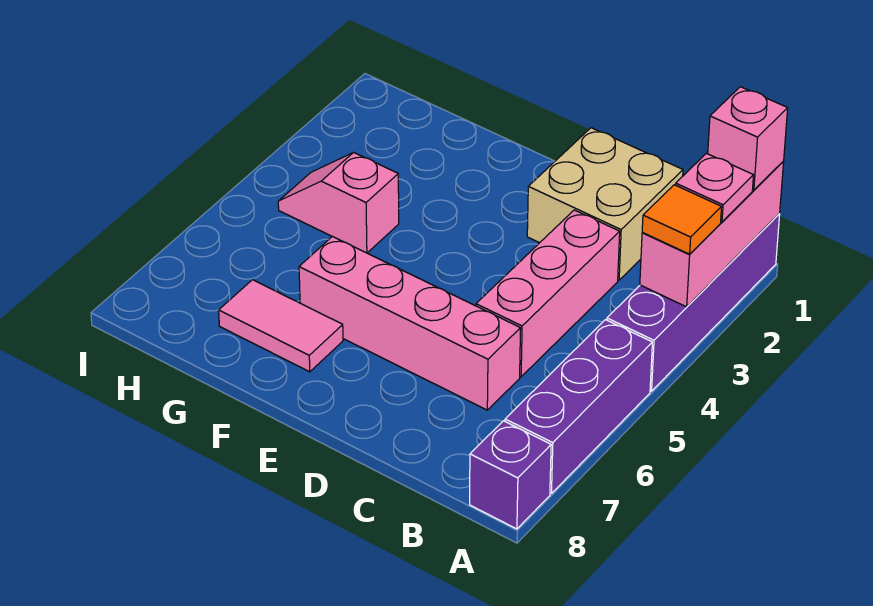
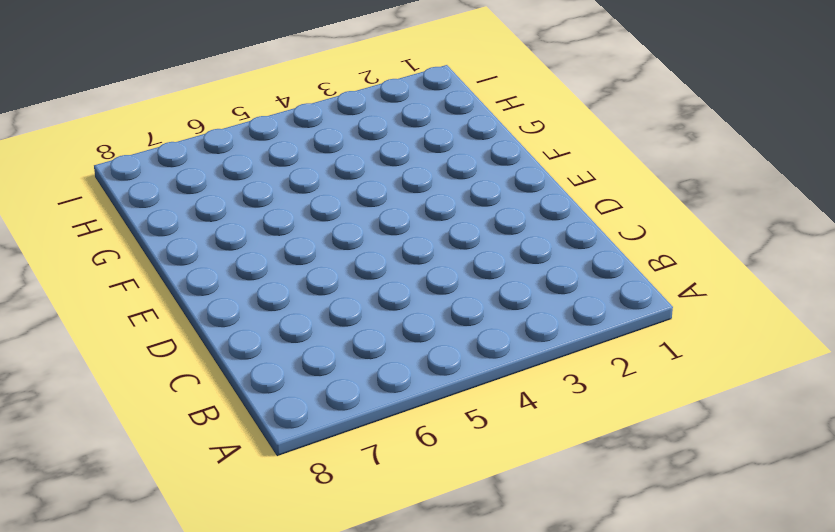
none -> purple 1x4 brick [607,214,780,391]
none -> purple 1x3 brick [505,320,652,493]
none -> purple 1x1 brick [470,421,551,529]

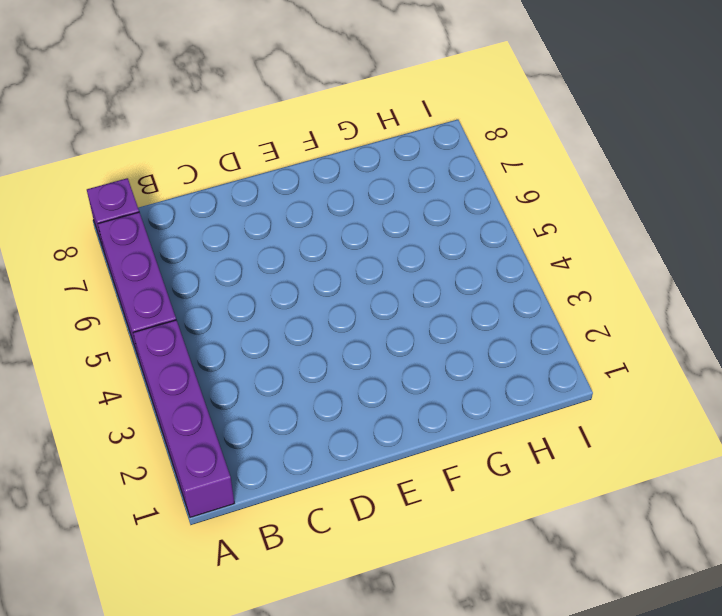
none -> tan 2x2 brick [527,128,683,280]
none -> pink 1x3 brick [476,210,620,377]
none -> pink 1x4 brick [299,236,521,410]

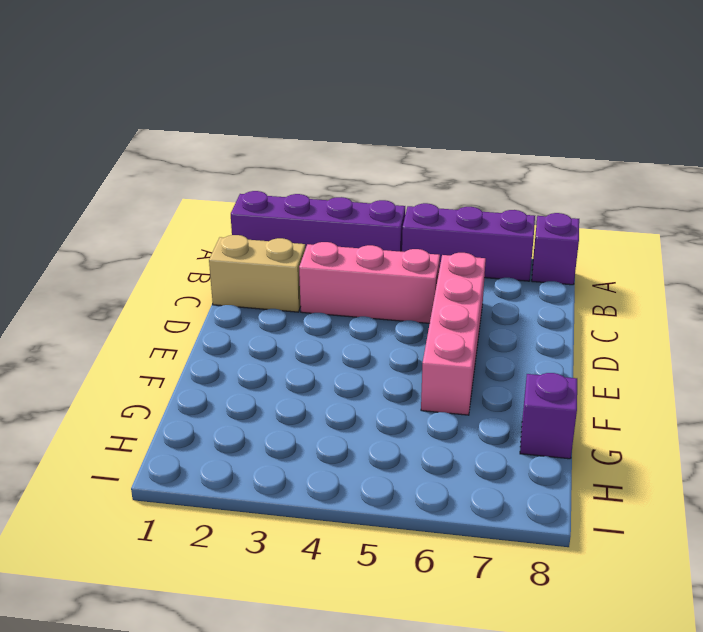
tan 1x2 brick [209,235,305,312] -> tan 2x2 brick [527,128,683,280]
purple 1x1 brick [520,373,577,459] -> none
none -> pink 1x2 tile [219,280,343,372]
none -> pink 1x2 slope [278,152,399,253]
none -> pink 1x3 brick [640,161,784,307]

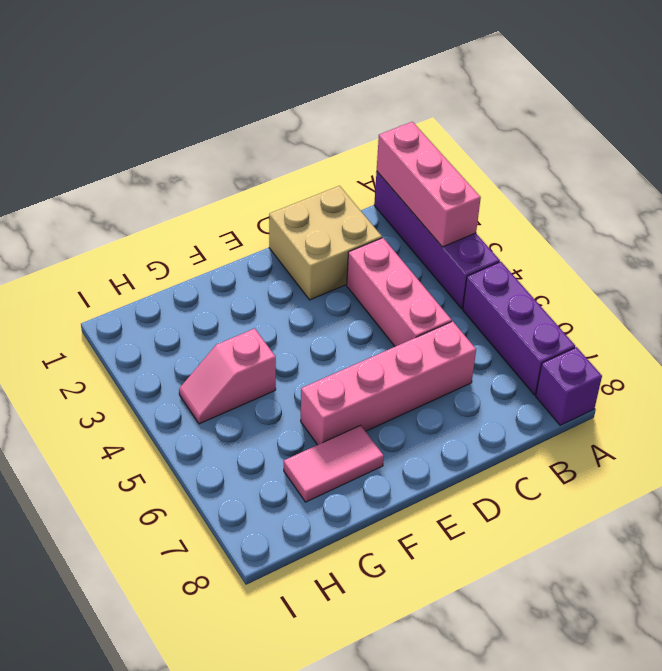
none -> pink 1x1 brick [708,87,788,190]
none -> pink 1x1 plate [676,153,753,222]
none -> orange 1x1 tile [642,185,722,254]

